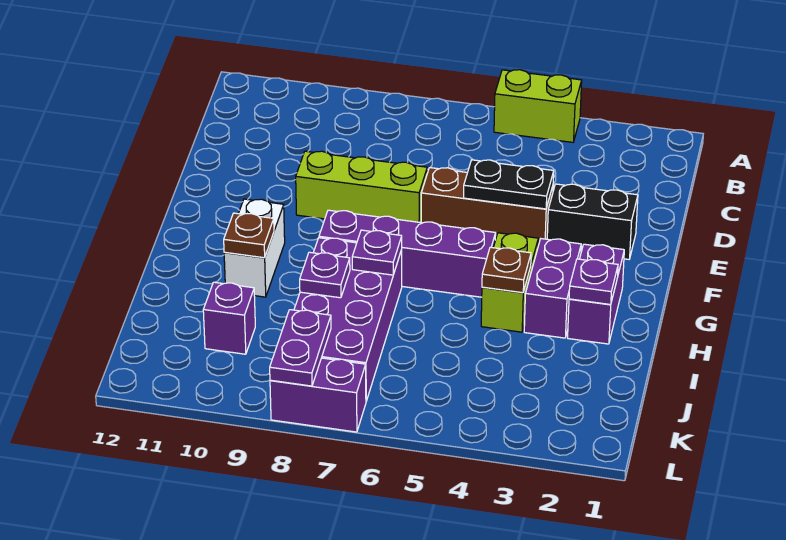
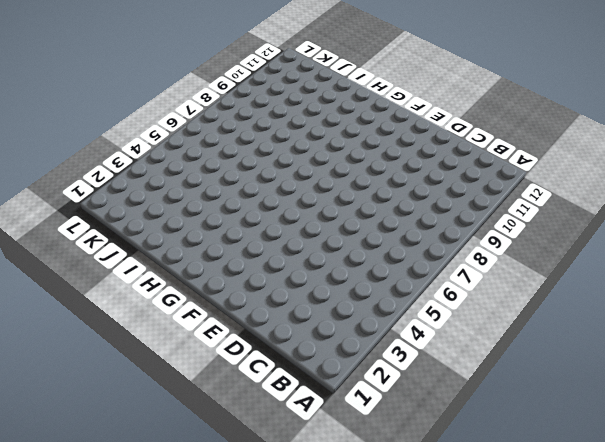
none -> lime 1x2 brick [494,70,582,142]
none -> black 1x2 brick [547,184,638,259]
none -> brown 1x3 brick [421,168,553,246]

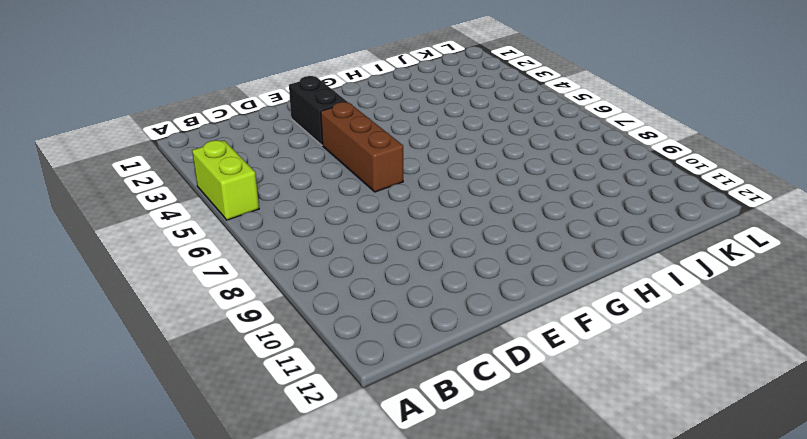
none -> lime 1x3 brick [296,151,427,223]
none -> purple 1x2 brick [568,244,624,344]
none -> purple 1x2 brick [524,239,581,338]

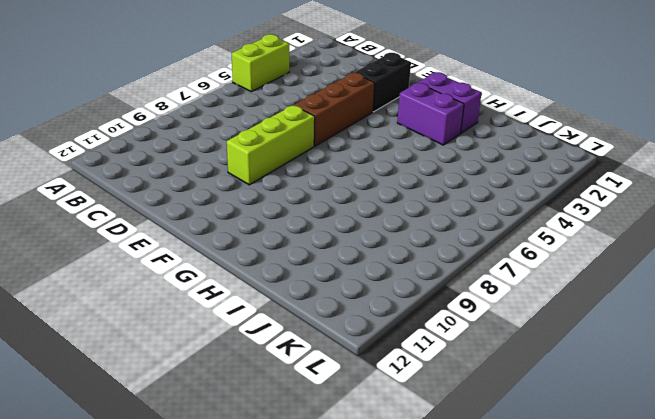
none -> lime 1x2 brick [481,233,538,332]
none -> purple 1x4 brick [319,210,496,297]
none -> white 1x2 brick [224,199,285,297]

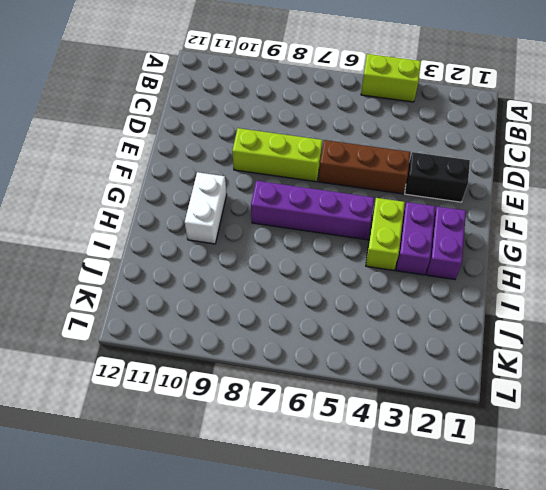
none -> purple 2x4 brick [294,238,402,401]
none -> purple 1x1 brick [203,282,255,354]
none -> purple 1x2 brick [270,358,366,432]

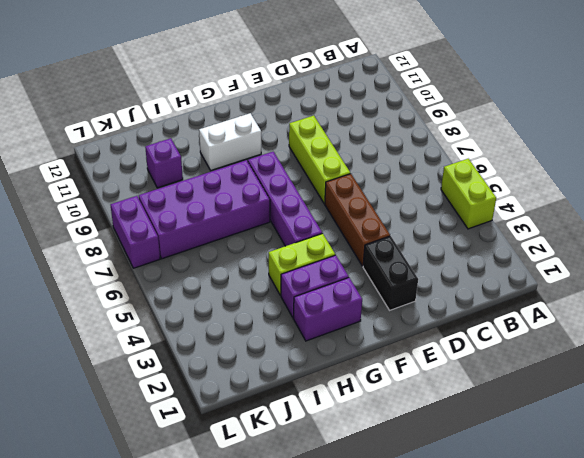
none -> black 1x2 plate [464,160,554,209]
none -> purple 1x1 plate [569,259,618,304]
none -> brown 1x1 plate [482,247,531,293]

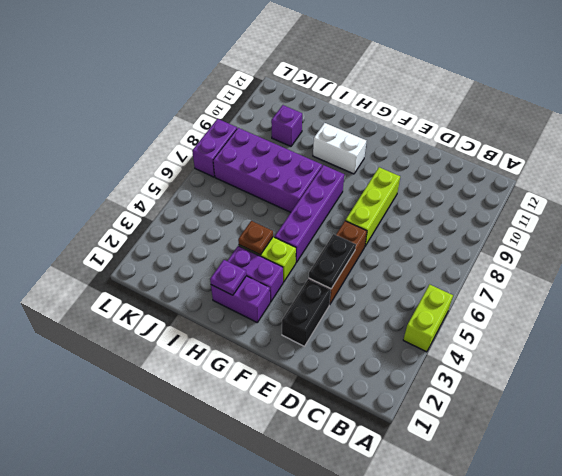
none -> purple 1x1 plate [352,230,402,275]
none -> brown 1x1 plate [224,213,274,258]
none -> purple 1x1 plate [300,252,350,298]

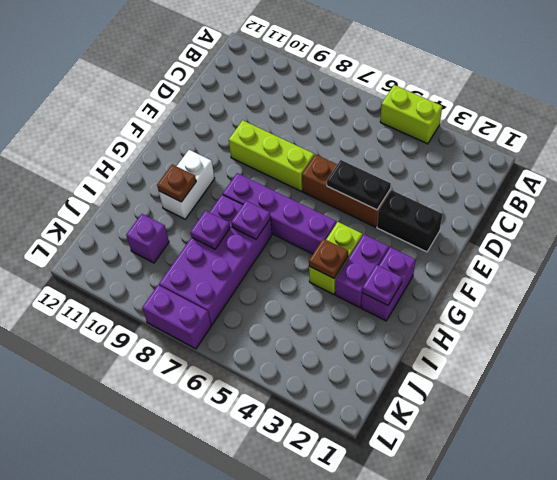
none -> purple 1x2 plate [270,310,331,386]

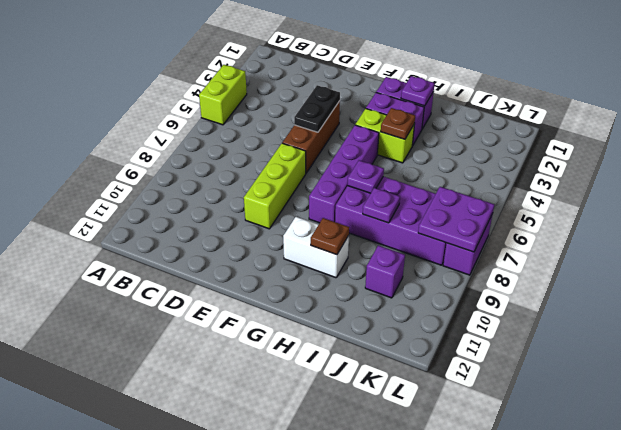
purple 2x2 plate [418,187,494,252] -> purple 1x2 plate [270,310,331,386]
none -> black 1x2 brick [547,184,638,259]

